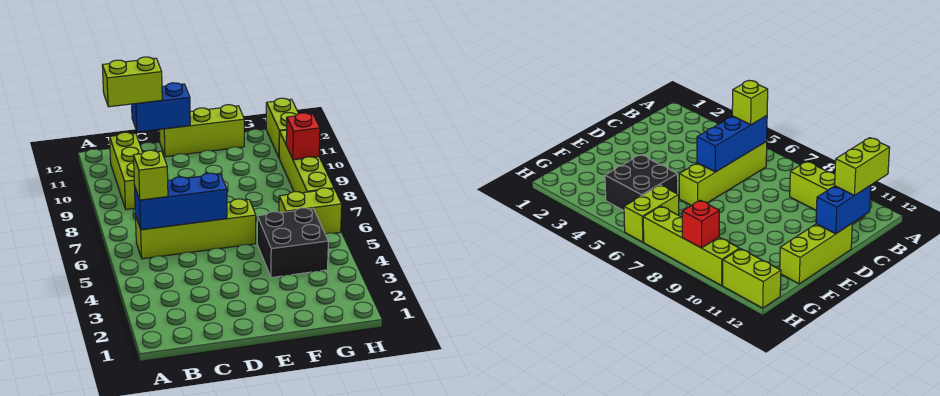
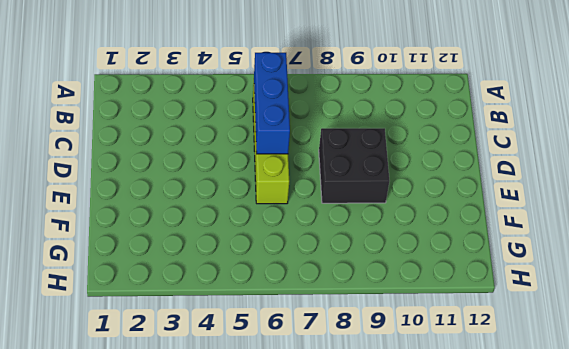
black 2x2 brick [319,128,390,203] -> black 2x2 brick moved to [257,208,328,278]
none -> lime 1x3 brick [110,132,143,209]
none -> lime 1x3 brick [160,105,244,157]
none -> lime 1x2 brick [279,188,342,234]

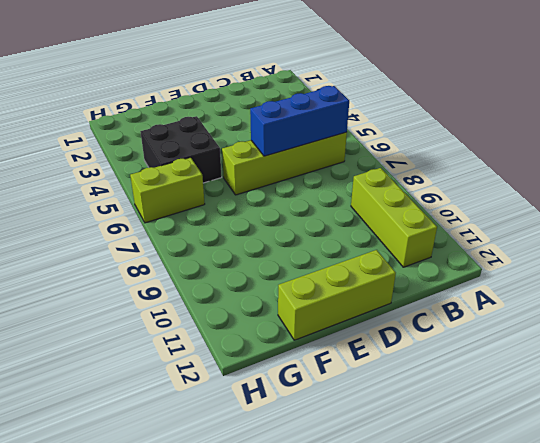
none -> lime 1x4 brick [279,130,334,193]
none -> lime 1x2 brick [266,98,299,157]
none -> blue 1x2 brick [132,83,190,132]

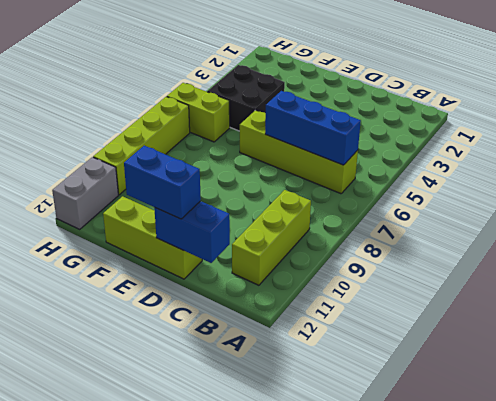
blue 1x2 brick [124,146,201,219] -> none
grey 1x2 brick [52,157,118,229] -> lime 1x2 brick [266,98,299,157]
none -> red 1x1 brick [286,113,320,160]
none -> lime 1x1 brick [134,150,168,200]
none -> lime 1x2 brick [102,57,162,107]

